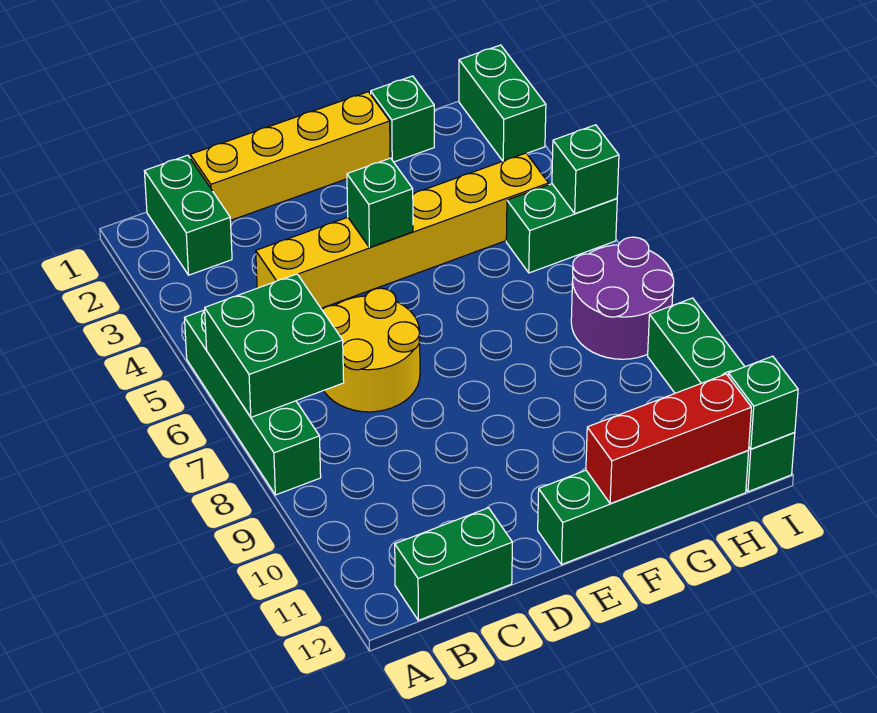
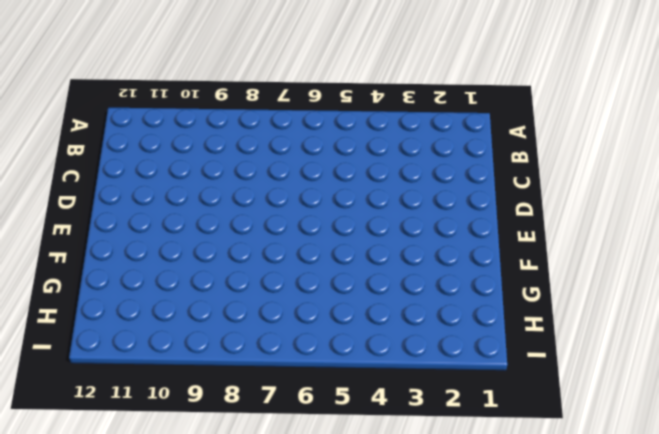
none -> green 1x4 brick [185,310,321,495]
none -> green 1x2 brick [144,155,232,275]
none -> green 1x2 brick [395,508,512,620]

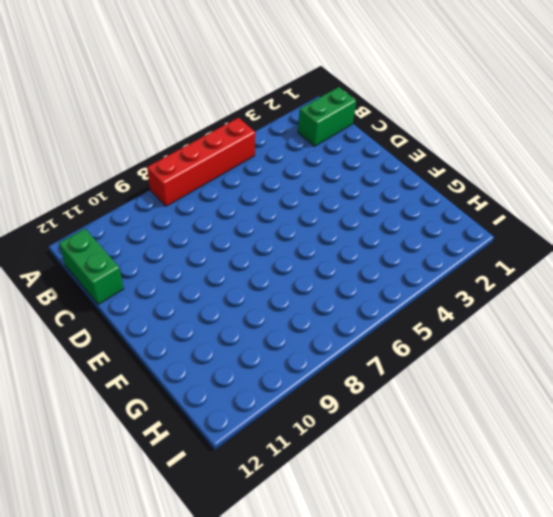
red 1x4 brick [147,118,255,206] -> green 1x4 brick [185,310,321,495]
none -> yellow 1x4 brick [190,92,390,220]
none -> yellow 1x6 brick [256,153,549,308]
none -> yellow 2x2 round brick [322,288,420,412]

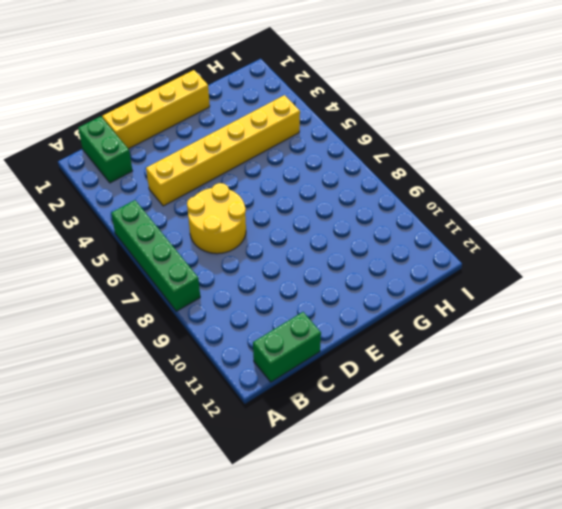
none -> green 1x4 brick [538,451,749,564]
none -> green 1x1 brick [371,76,434,162]
none -> green 1x2 brick [506,184,617,273]

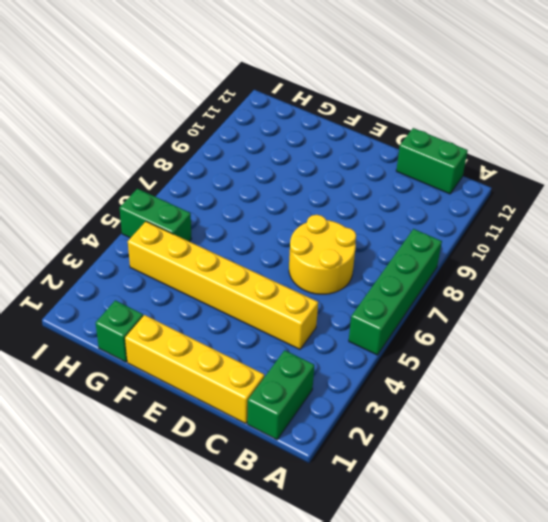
none -> green 1x4 brick [538,451,749,564]
none -> purple 2x2 round brick [571,237,674,359]
none -> green 1x2 brick [459,45,546,161]

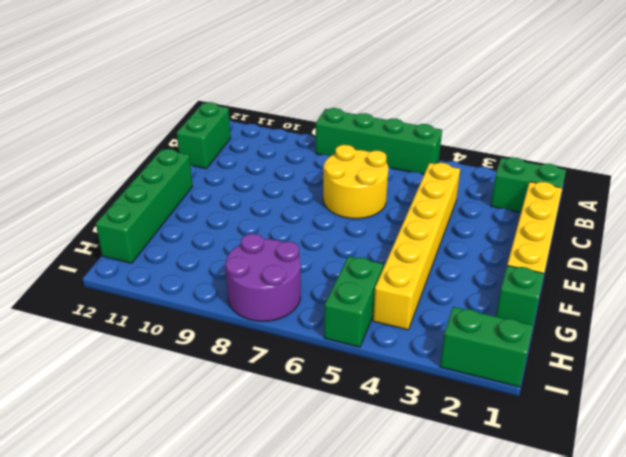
none -> green 1x4 brick [648,298,795,492]
none -> green 2x2 brick [205,274,344,417]
none -> green 1x1 brick [347,158,413,248]

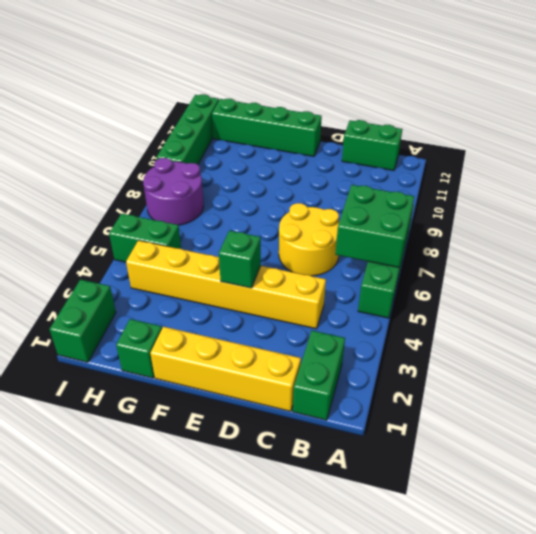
none -> red 1x3 brick [586,374,751,504]
none -> green 1x1 brick [552,125,619,214]
none -> green 1x1 brick [728,356,798,449]

